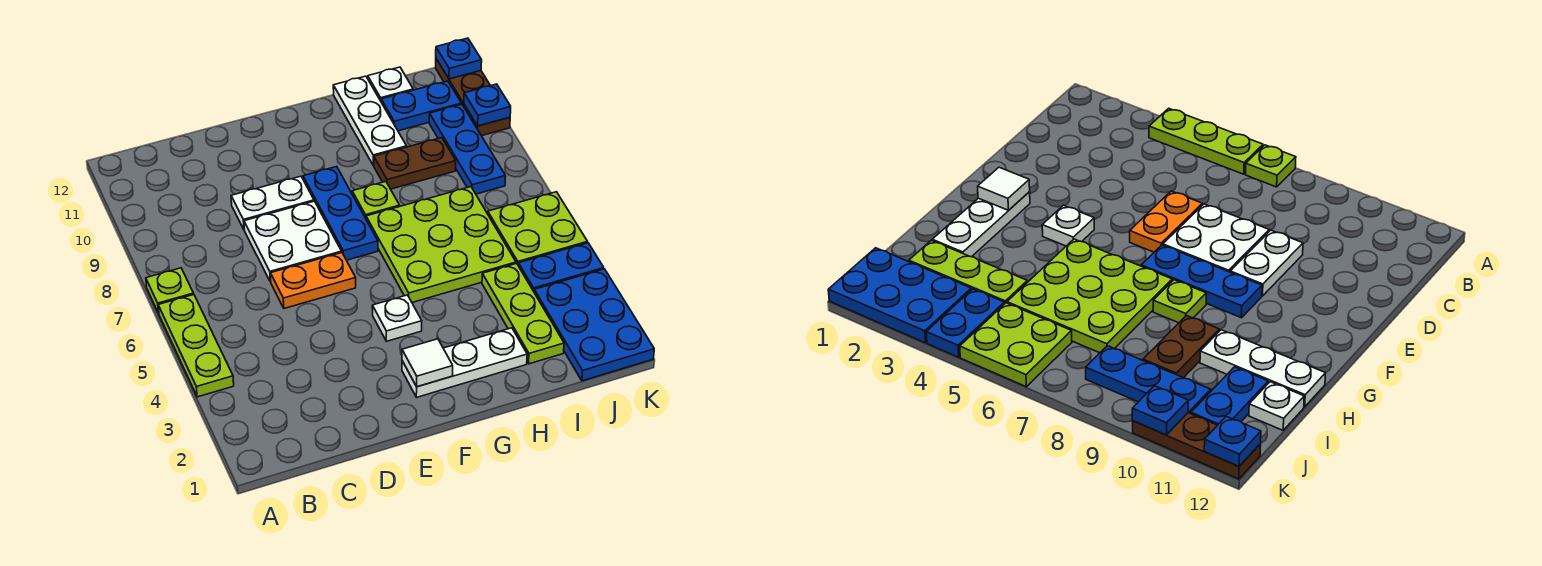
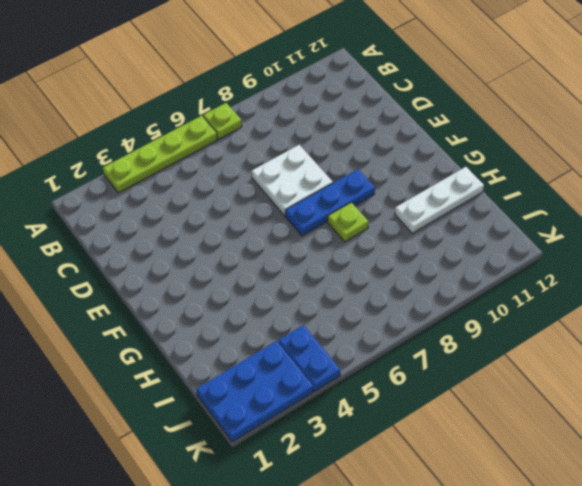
lime 1x4 plate [103,116,218,193] -> lime 1x3 plate [158,295,234,397]
none -> orange 1x2 plate [270,253,356,308]
none -> white 1x2 plate [231,176,314,229]
none -> white 1x3 plate [402,328,527,397]

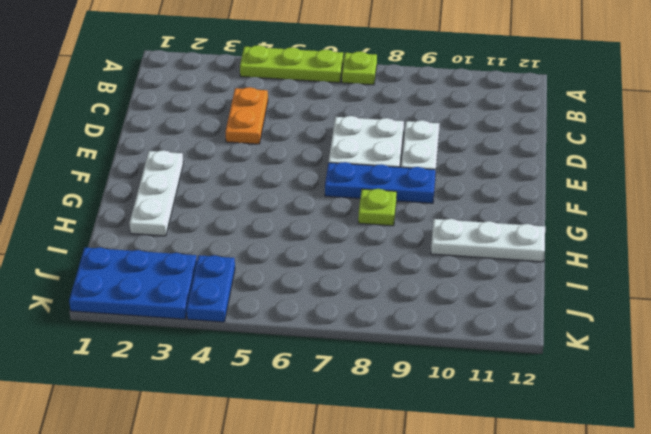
orange 1x2 plate [226,87,268,144] -> orange 1x2 plate moved to [270,253,356,308]
none -> white 1x1 plate [372,295,422,341]
none -> lime 3x3 plate [366,187,516,302]
none -> brown 1x2 plate [374,138,456,189]

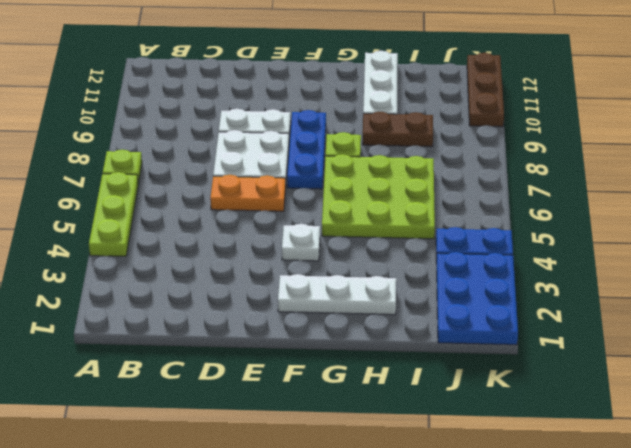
none -> lime 1x3 plate [482,263,564,364]
none -> blue 1x2 plate [381,81,462,131]
none -> white 1x1 plate [368,67,413,101]

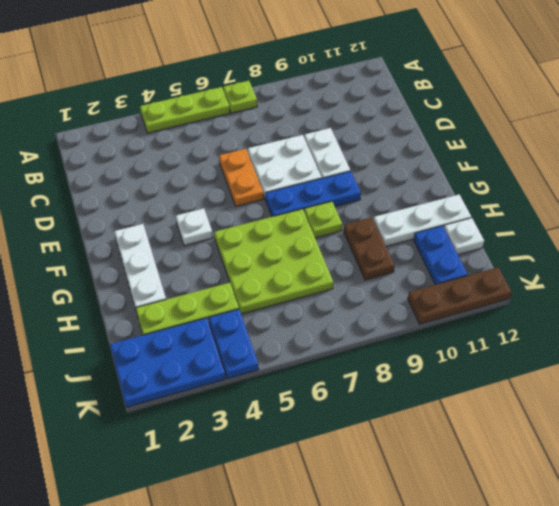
none -> lime 2x2 plate [488,192,587,264]
none -> blue 1x3 plate [429,104,506,194]
none -> white 1x1 tile [402,339,453,387]

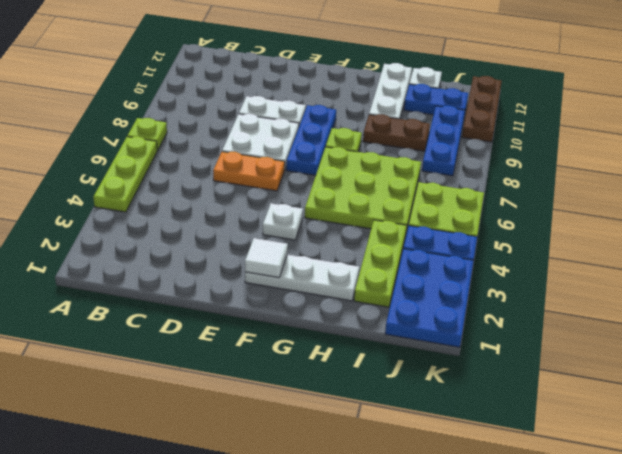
none -> blue 1x1 plate [464,84,511,126]
none -> blue 1x1 plate [436,38,482,79]

